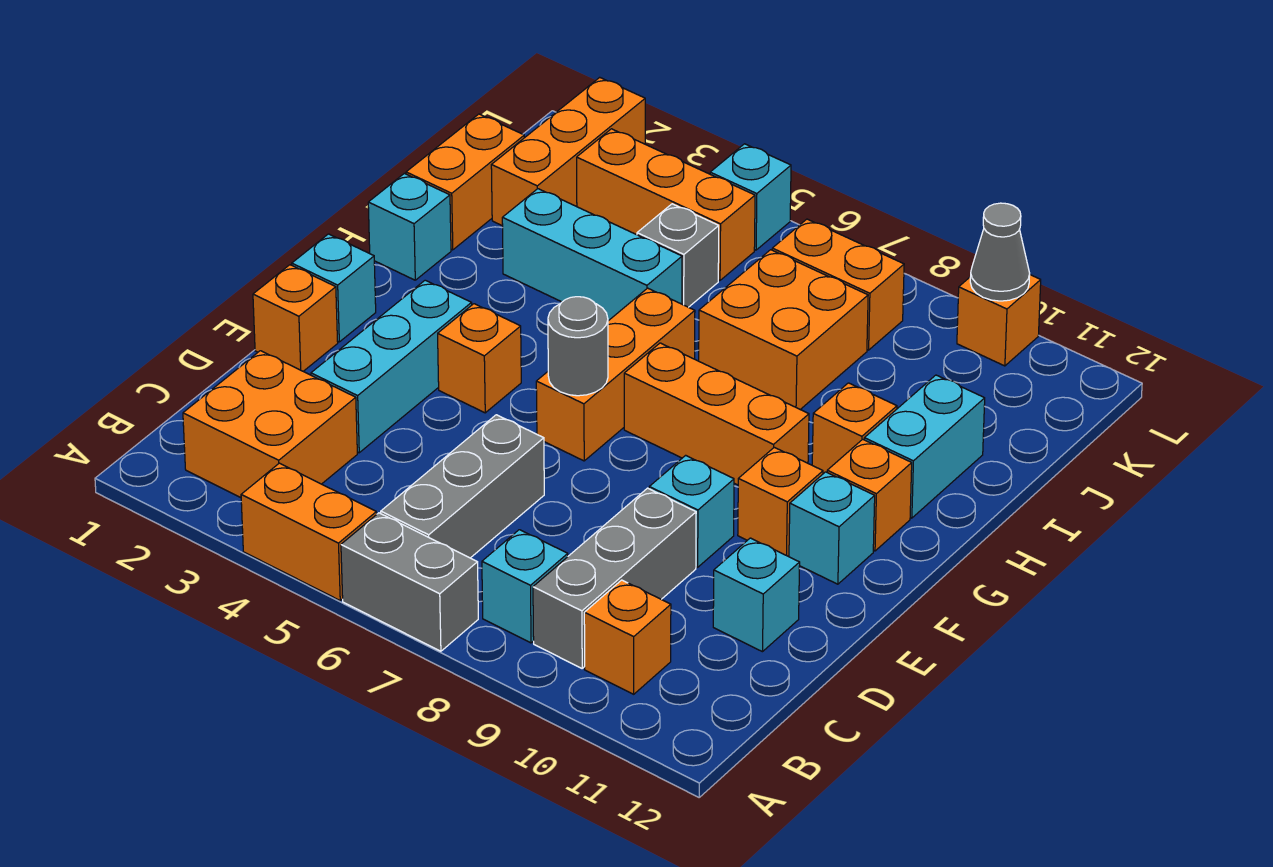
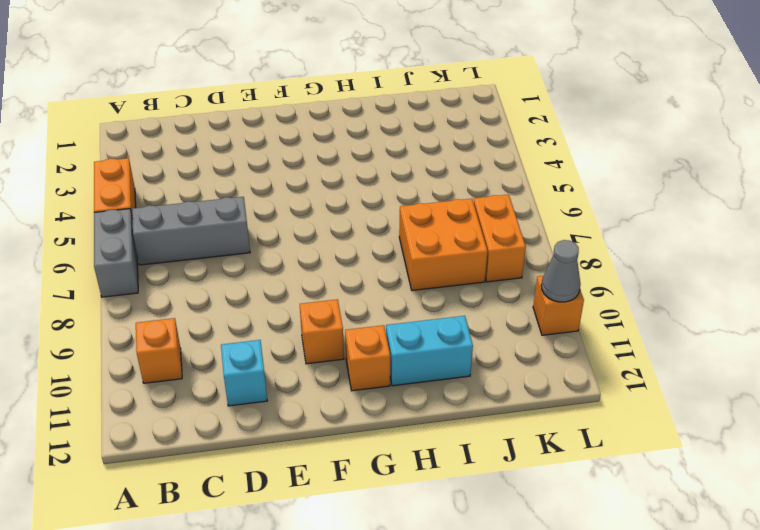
none -> orange 2x2 brick [183,351,357,498]
none -> cyan 1x1 brick [482,530,568,643]
none -> grey 1x3 brick [533,488,696,668]
none -> cyan 1x3 brick [311,280,472,453]

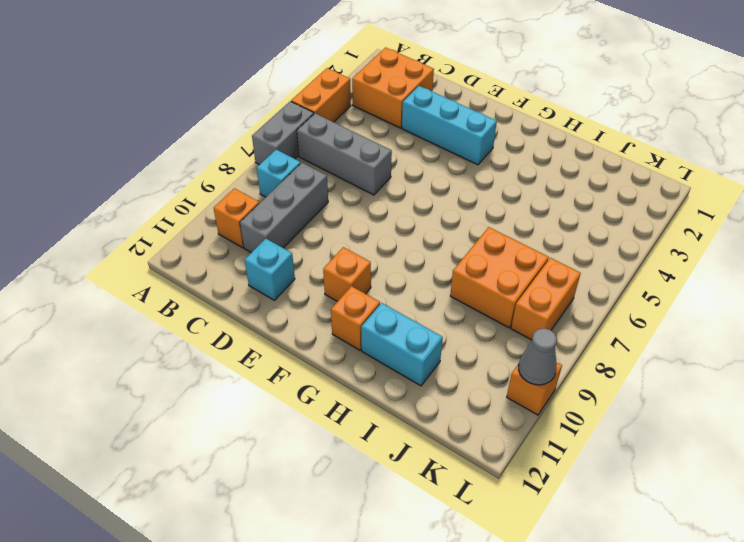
grey 1x3 brick [240,163,328,253] -> grey 1x3 brick turned to [533,488,696,668]
none -> orange 1x1 brick [253,265,338,371]
none -> cyan 1x1 brick [649,455,734,567]
none -> cyan 1x1 brick [292,234,376,342]
none -> orange 1x1 brick [438,304,521,413]

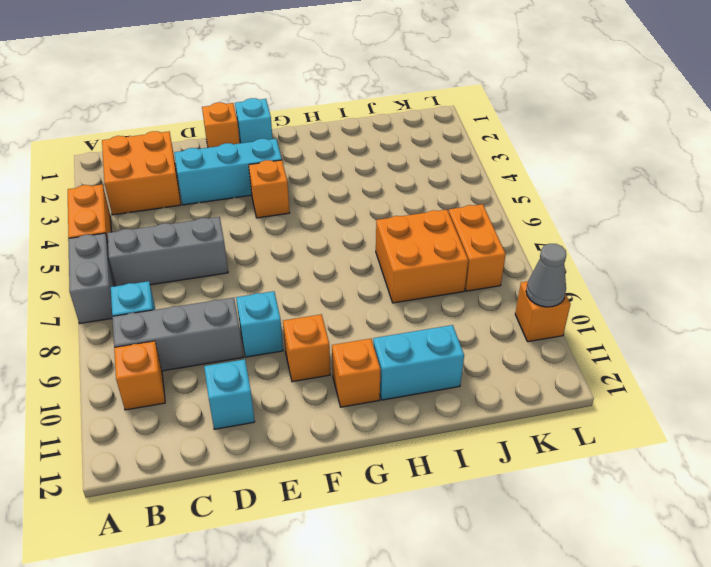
none -> orange 1x3 brick [536,288,695,461]
none -> cyan 1x1 brick [789,472,875,584]
none -> orange 1x3 brick [624,343,809,485]
none -> cyan 1x1 brick [368,173,451,280]

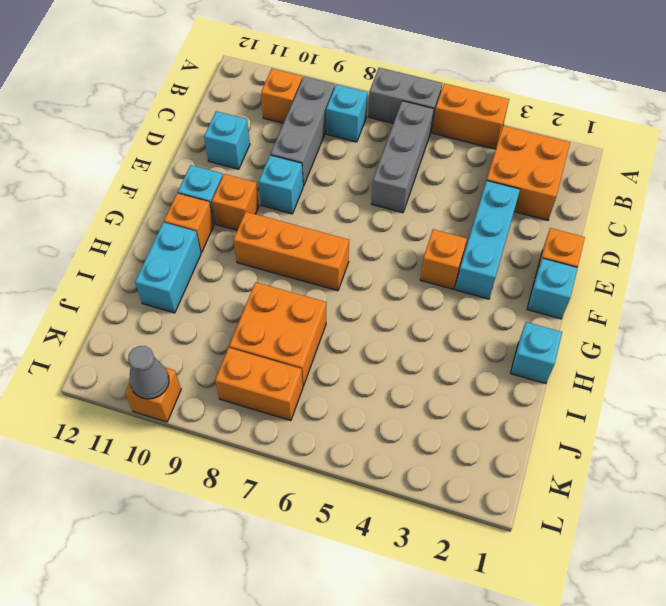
none -> orange 1x3 brick [536,288,695,461]
none -> orange 1x1 brick [812,383,897,474]
none -> orange 1x2 brick [406,114,524,250]
none -> cyan 1x3 brick [502,189,682,321]

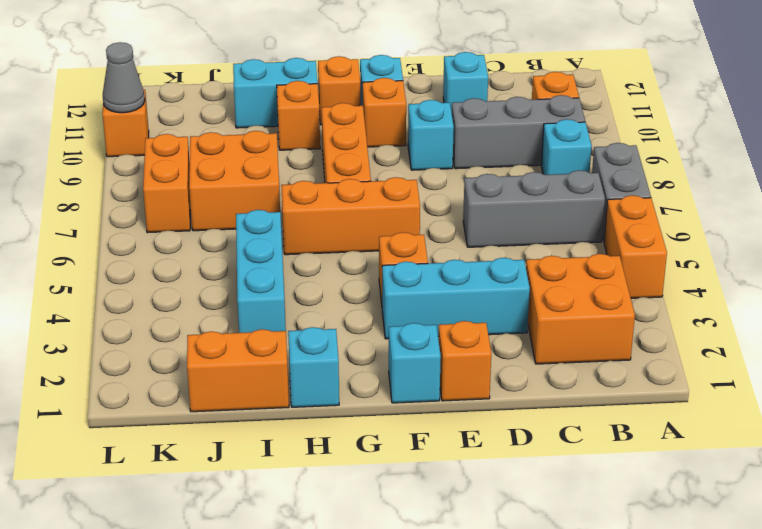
none -> orange 1x3 brick [491,77,645,226]
none -> grey 1x1 brick [637,204,719,307]
none -> orange 1x3 brick [577,129,755,280]
none -> cyan 1x1 brick [710,144,791,250]

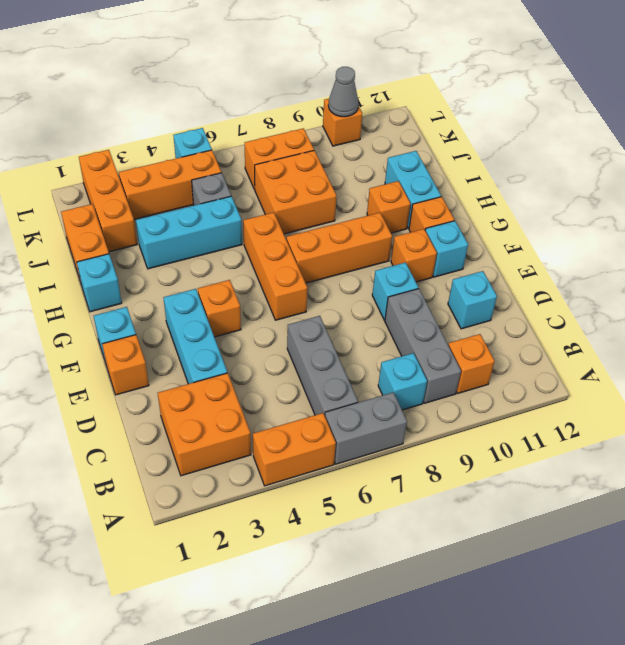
none -> grey 1x1 round brick [548,297,608,396]

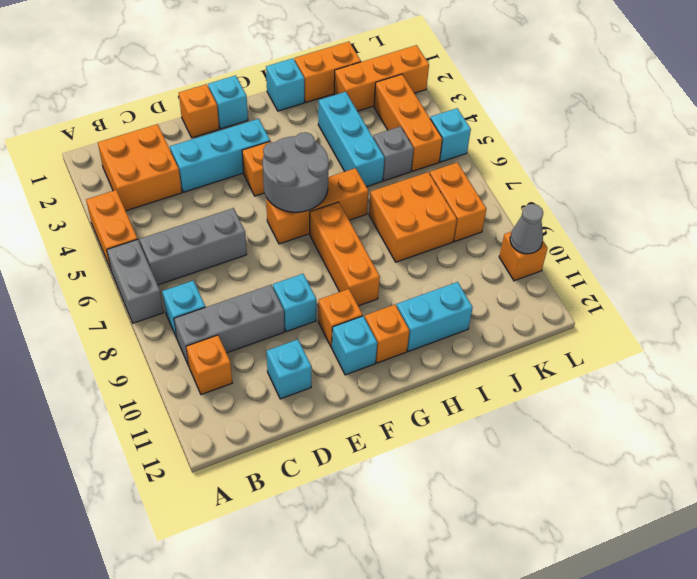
grey 2x2 round brick [263,132,329,212] -> grey 1x1 round brick [548,297,608,396]
none -> orange 1x1 brick [812,383,897,474]

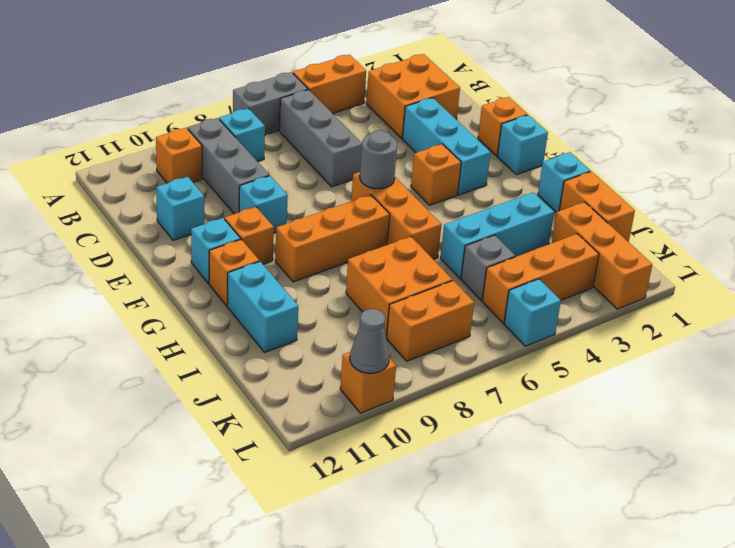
none -> orange 1x1 brick [812,383,897,474]

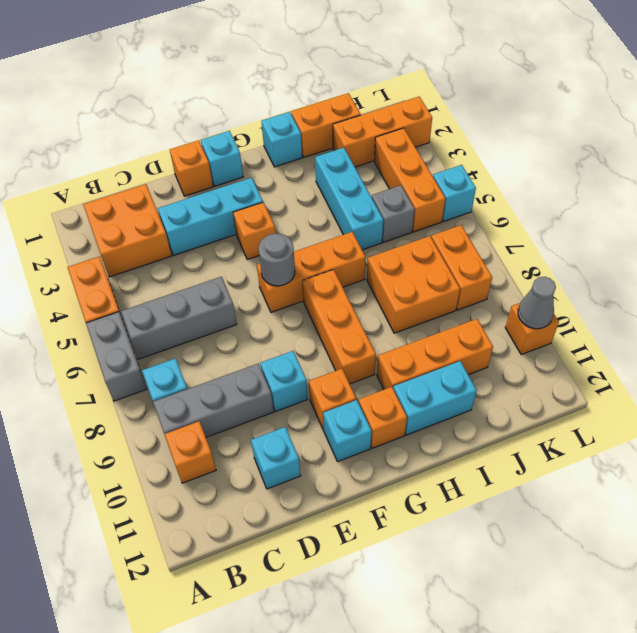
orange 1x3 brick [377,319,493,389] -> orange 1x1 brick [812,383,897,474]

